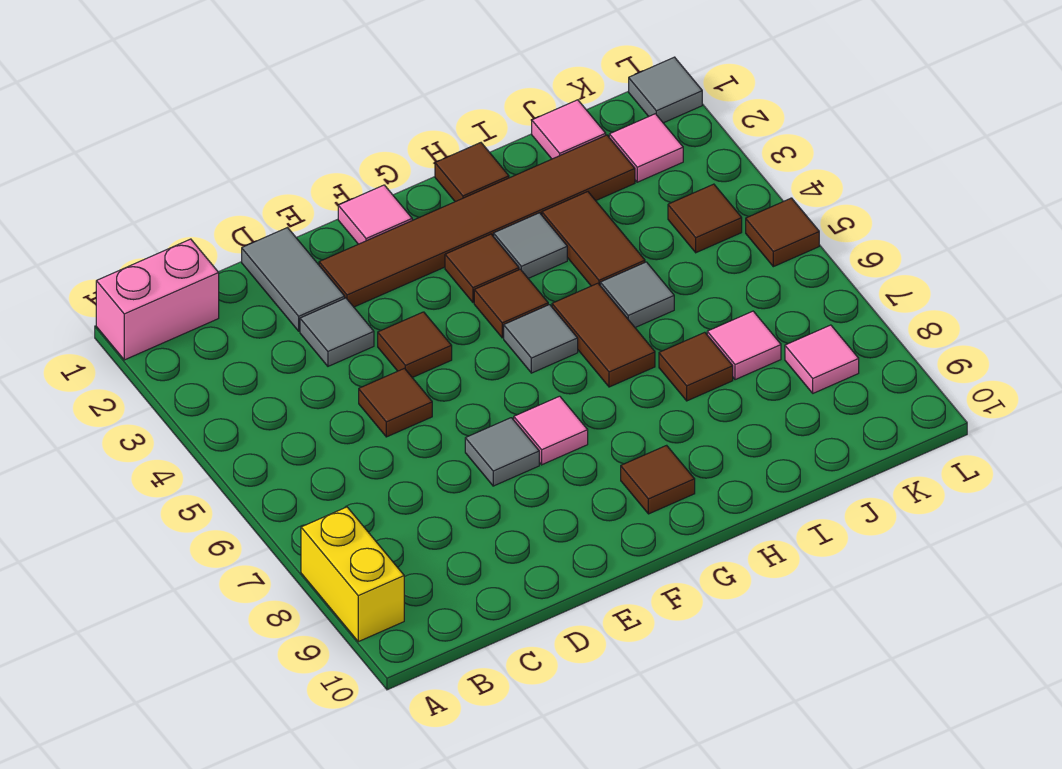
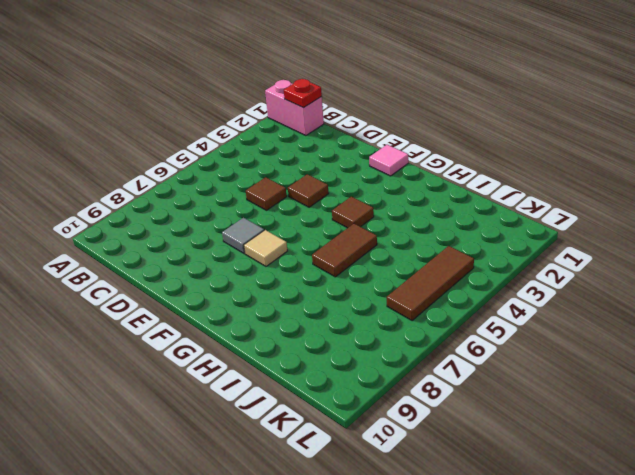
red 1x1 plate [284,79,322,108] -> none
tan 1x1 tile [244,230,287,266] -> pink 1x1 tile [514,396,588,465]
brown 1x3 tile [387,246,474,321] -> brown 1x1 tile [668,184,742,253]
none -> yellow 1x2 brick [301,507,404,642]
none -> grey 1x2 tile [242,228,345,331]
none -> grey 1x1 tile [300,298,374,366]

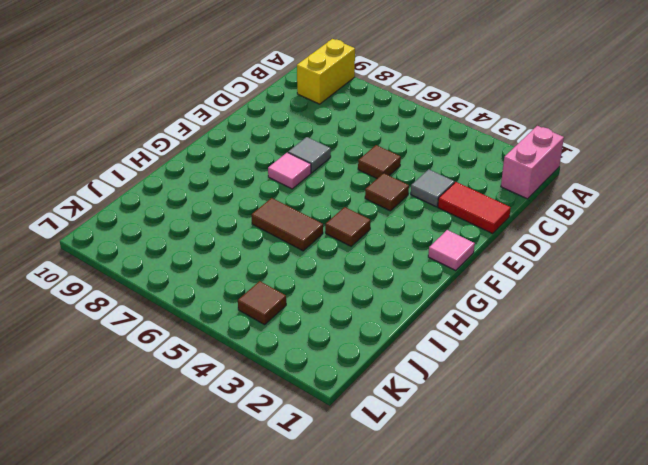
yellow 1x2 brick [297,39,355,104] -> yellow 1x2 brick turned to [301,507,404,642]
red 1x2 tile [438,182,511,234] -> grey 1x2 tile [242,228,345,331]
none -> brown 1x6 tile [319,135,635,307]
none -> brown 1x1 tile [445,234,519,303]
none -> grey 1x1 tile [504,305,578,373]

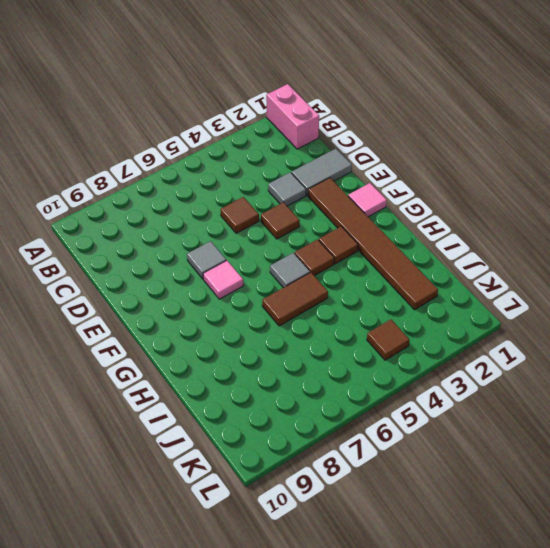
none -> yellow 1x2 brick [301,507,404,642]
none -> brown 1x1 tile [621,445,695,514]
none -> brown 1x1 tile [435,143,509,202]

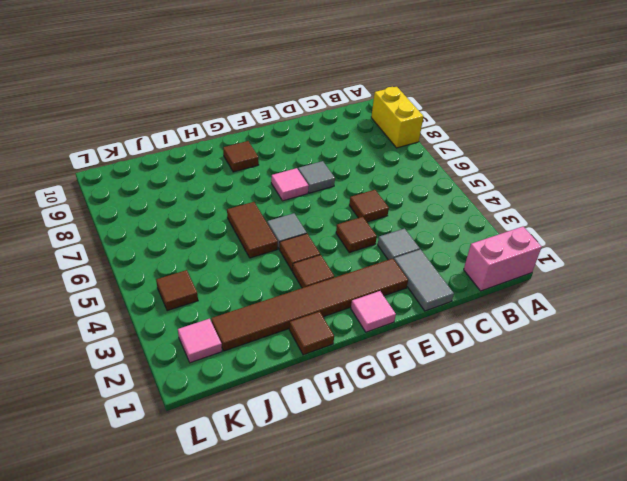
none -> grey 1x1 tile [494,213,567,278]
none -> brown 1x2 tile [542,192,645,286]
none -> grey 1x1 tile [600,262,674,327]

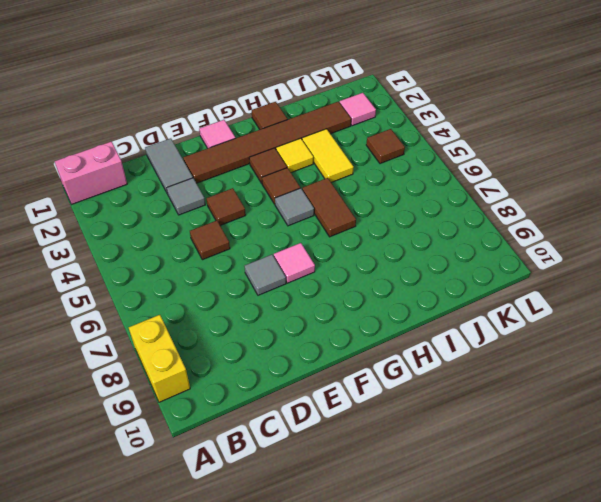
yellow 1x1 tile [276,138,313,173] -> grey 1x1 tile [494,213,567,278]
yellow 1x2 tile [302,129,354,182] -> brown 1x2 tile [542,192,645,286]
none -> brown 1x1 tile [621,445,695,514]
none -> grey 1x1 tile [600,262,674,327]
none -> brown 1x1 tile [659,332,733,401]

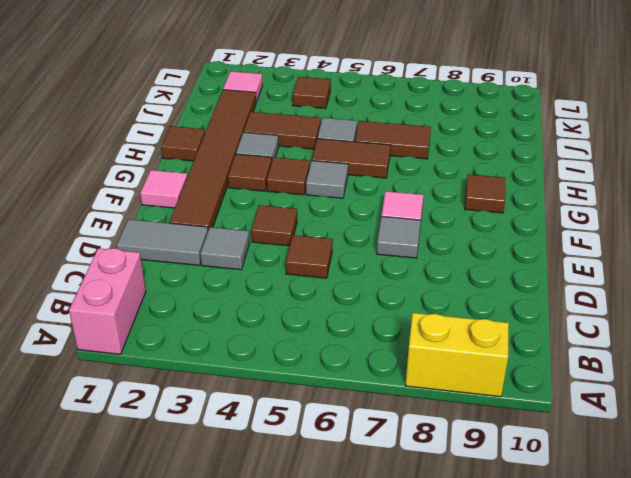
brown 1x2 tile [355,121,431,159] -> brown 1x1 tile [659,332,733,401]
none -> pink 1x1 tile [532,100,606,159]
none -> pink 1x1 tile [707,311,781,380]
none -> pink 1x1 tile [785,325,859,393]

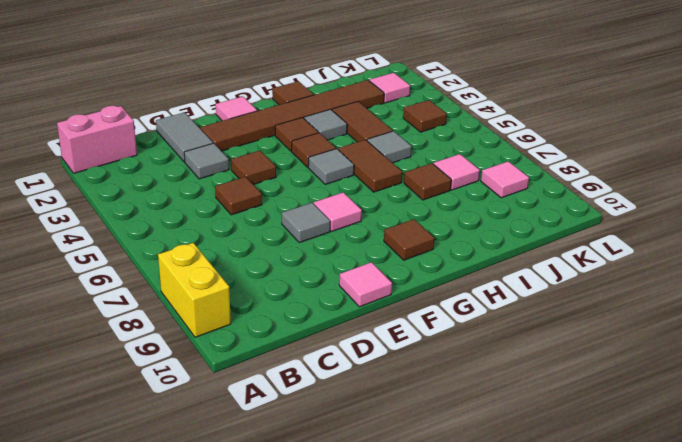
pink 1x1 tile [339,262,392,307] -> pink 1x1 tile moved to [532,100,606,159]
none -> grey 1x1 tile [629,57,702,123]
none -> brown 1x1 tile [746,198,819,267]

